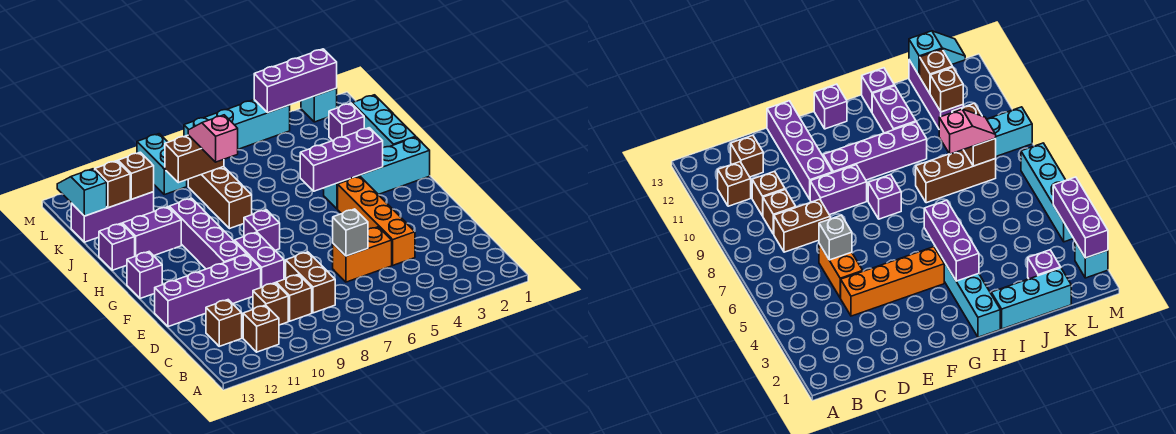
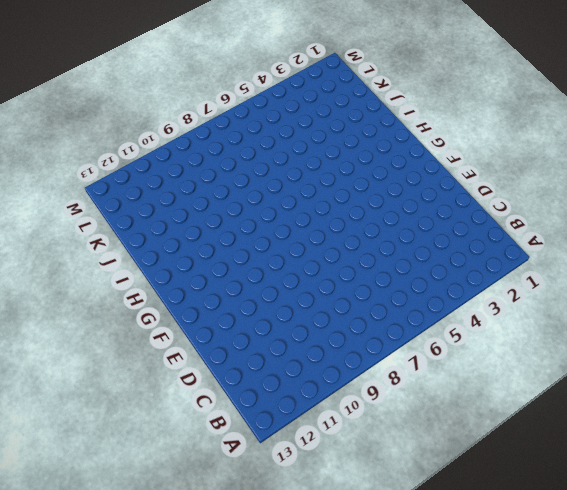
none -> brown 1x1 brick [243,305,279,352]
none -> brown 1x2 brick [286,252,335,313]
none -> brown 1x1 brick [276,274,312,321]
none -> brown 1x1 brick [253,283,288,325]

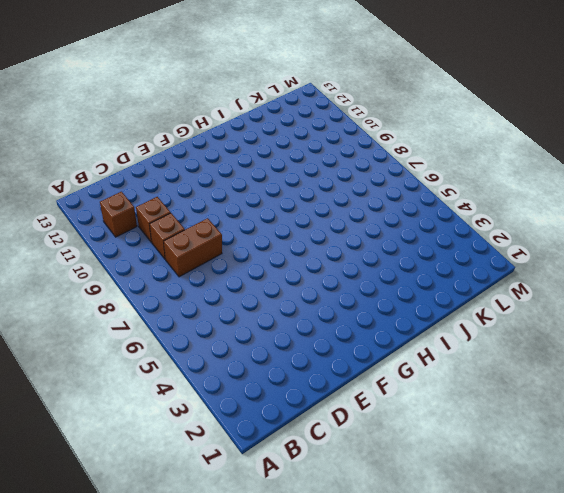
none -> brown 1x1 brick [206,300,242,346]
none -> orange 1x4 brick [338,176,415,265]
none -> orange 1x2 brick [333,227,392,282]
none -> purple 1x2 brick [235,232,284,287]

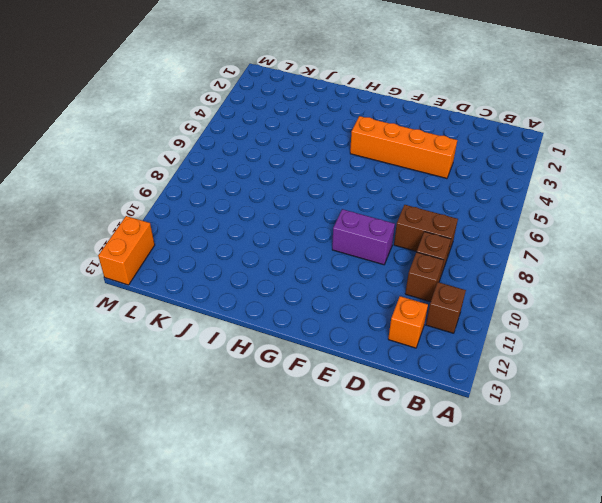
orange 1x1 brick [388,296,428,348] -> brown 1x1 brick [206,300,242,346]
orange 1x2 brick [98,216,155,285] -> orange 1x2 brick moved to [333,227,392,282]
none -> purple 1x4 brick [155,255,261,327]
none -> purple 1x4 brick [169,198,247,269]
none -> purple 1x1 brick [244,210,280,250]
none -> purple 1x1 brick [127,252,162,299]

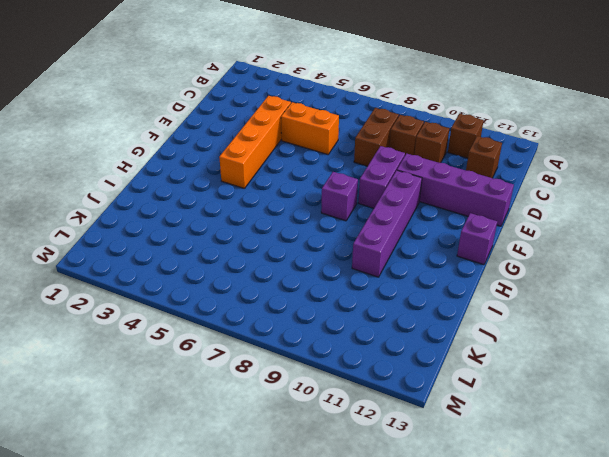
none -> cyan 1x4 brick [324,137,430,209]
none -> cyan 1x3 brick [352,95,416,148]
none -> brown 1x3 brick [188,167,252,229]
none -> purple 1x2 brick [122,207,181,256]

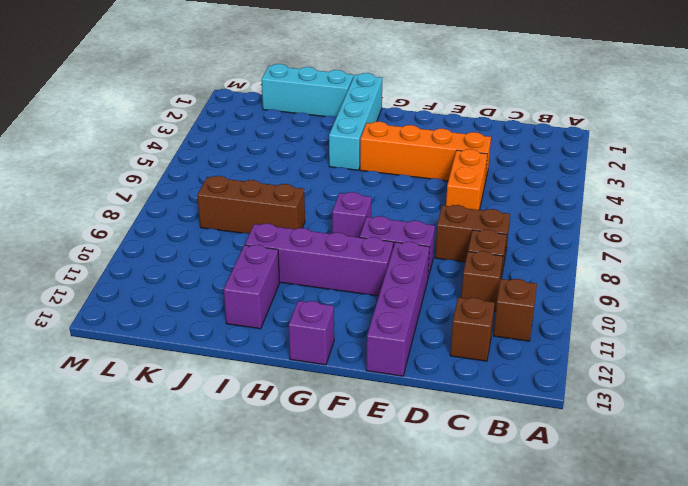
none -> purple 1x1 brick [99,223,135,270]
none -> purple 1x1 brick [329,103,364,141]
none -> purple 1x3 brick [71,192,154,242]
none -> cyan 1x2 brick [137,134,187,195]

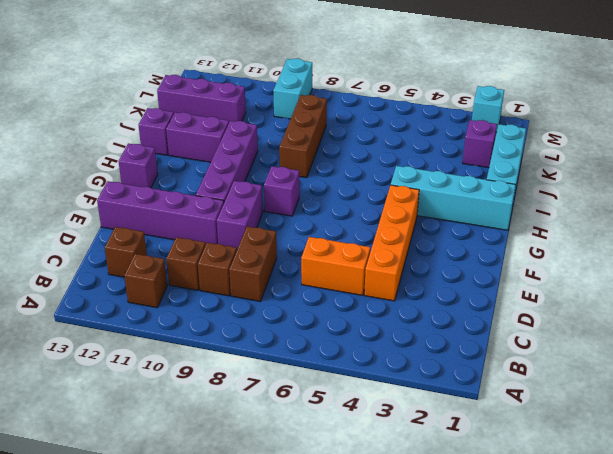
none -> cyan 1x4 brick [184,100,290,149]
none -> grey 1x1 brick [333,209,368,256]
none -> purple 1x3 brick [300,128,383,191]
none -> brown 1x2 brick [165,135,224,183]

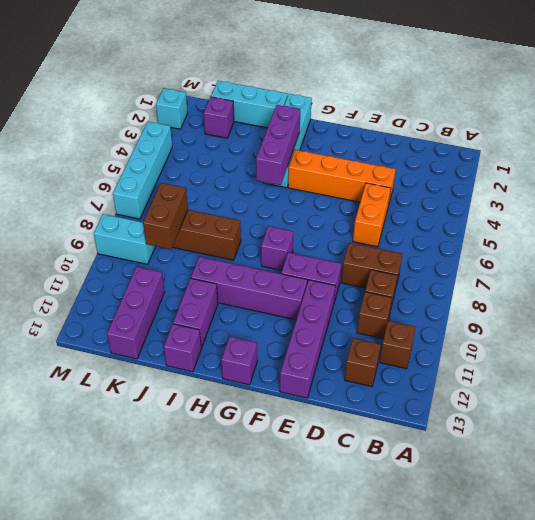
none -> grey 1x1 brick [333,209,368,256]
none -> brown 1x1 brick [118,152,154,199]
none -> brown 1x1 brick [95,161,130,208]
none -> cyan 1x2 slope [57,169,107,216]

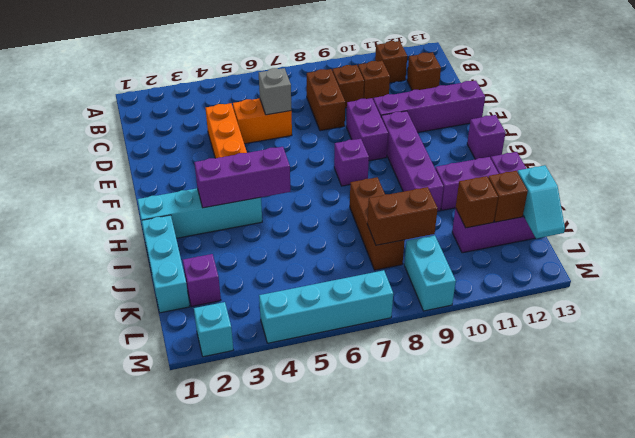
none -> purple 1x3 brick [254,49,337,113]
none -> pink 1x2 slope [188,115,238,162]

